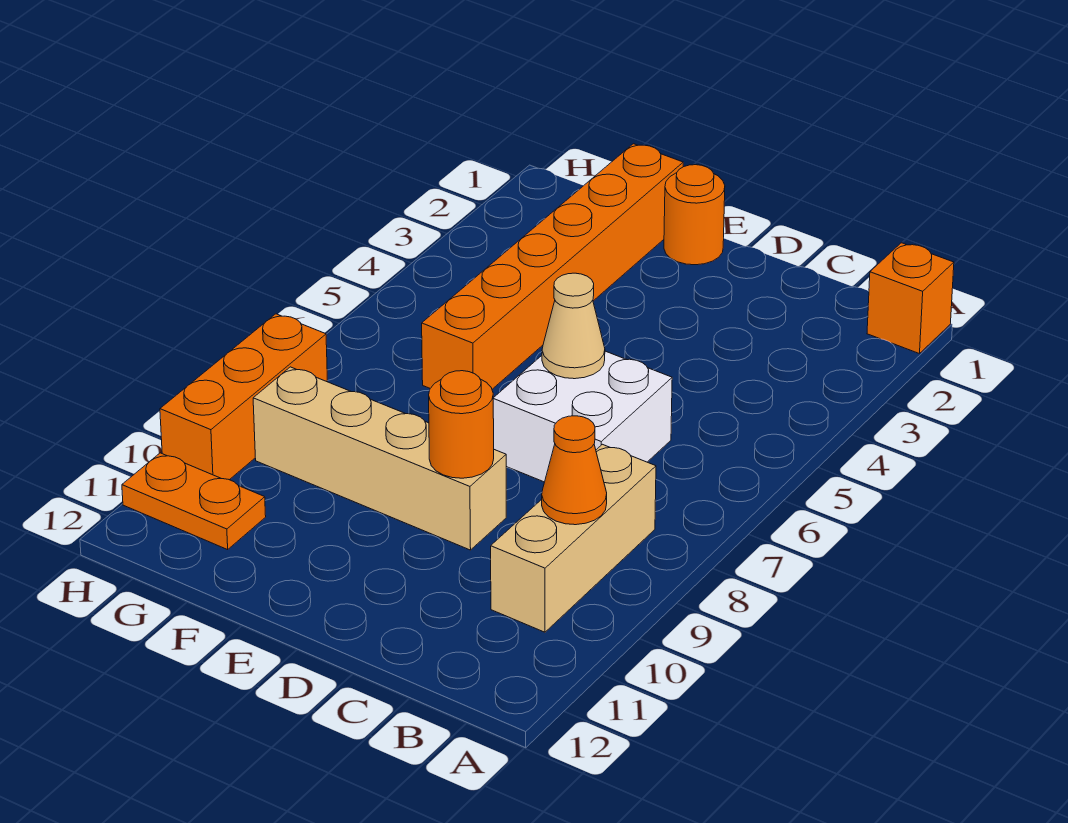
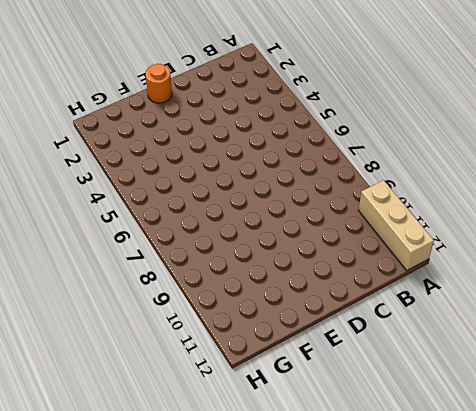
tan 1x3 brick [358,180,434,270] -> tan 1x3 brick moved to [491,444,656,632]
none -> orange 1x1 brick [867,243,954,354]
none -> white 2x2 brick [493,351,672,482]

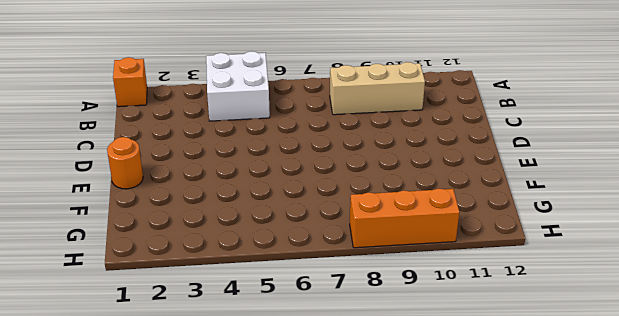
white 2x2 brick [206,51,270,121] -> white 2x2 brick moved to [493,351,672,482]
none -> tan 1x4 brick [253,367,506,550]
none -> orange 1x6 brick [422,144,683,389]

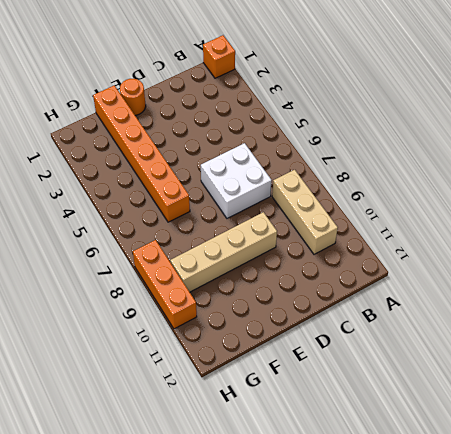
none -> orange 1x2 plate [122,453,266,550]
none -> orange 1x1 cone [542,416,607,525]

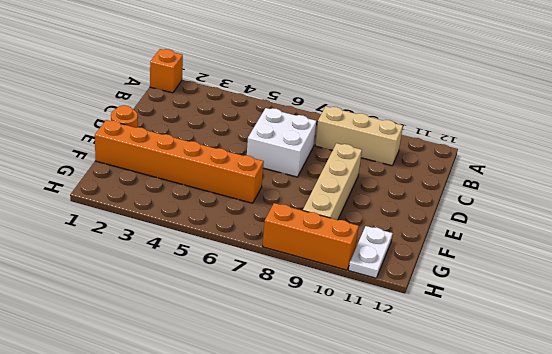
white 1x2 plate [349,226,393,278] -> orange 1x2 plate [122,453,266,550]
none -> orange 1x1 cone [542,416,607,525]
none -> tan 1x1 cone [542,273,605,379]

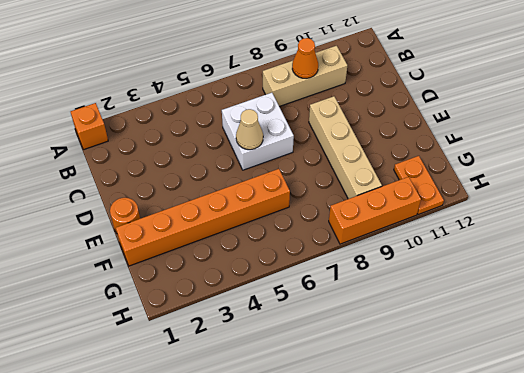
none -> orange 1x1 round brick [429,371,494,478]

